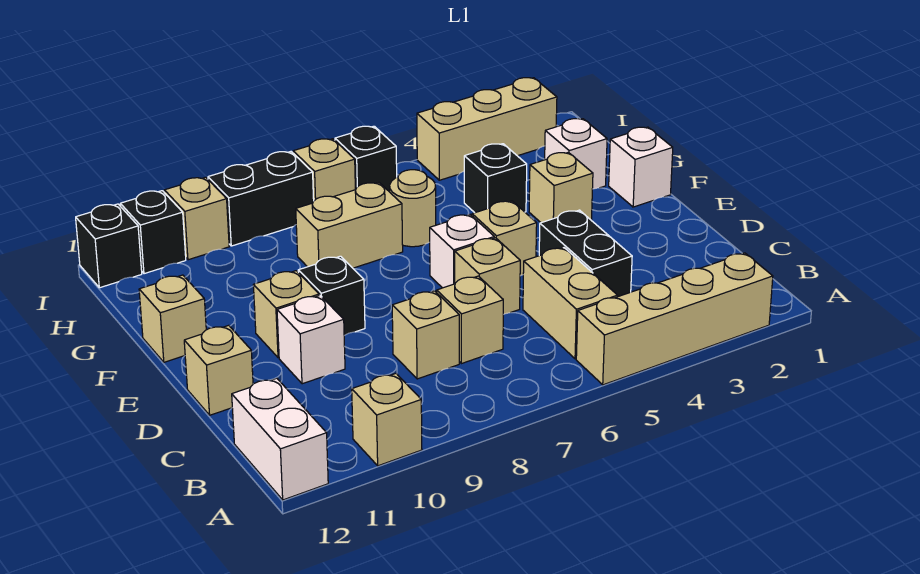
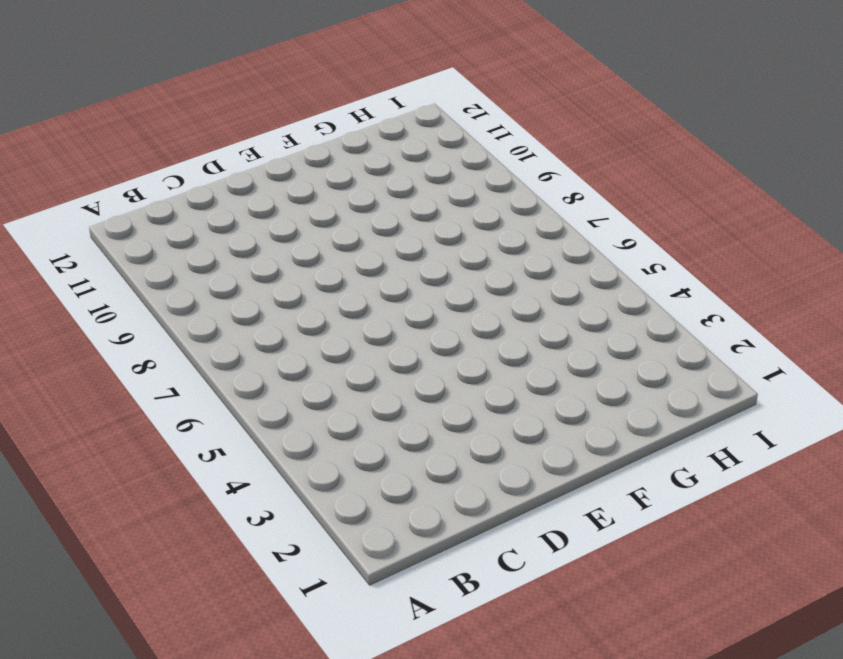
none -> tan 1x4 brick [576,253,773,385]
none -> tan 1x1 brick [352,374,422,466]
none -> white 1x2 brick [232,378,328,500]

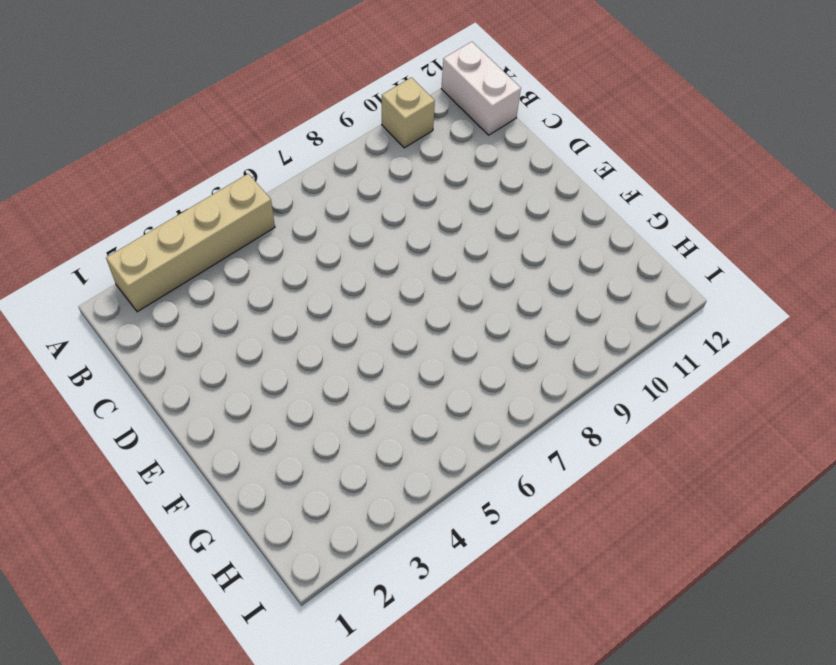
none -> tan 1x2 brick [523,248,618,359]
none -> black 1x2 brick [539,210,632,297]
none -> tan 1x1 brick [437,276,503,364]

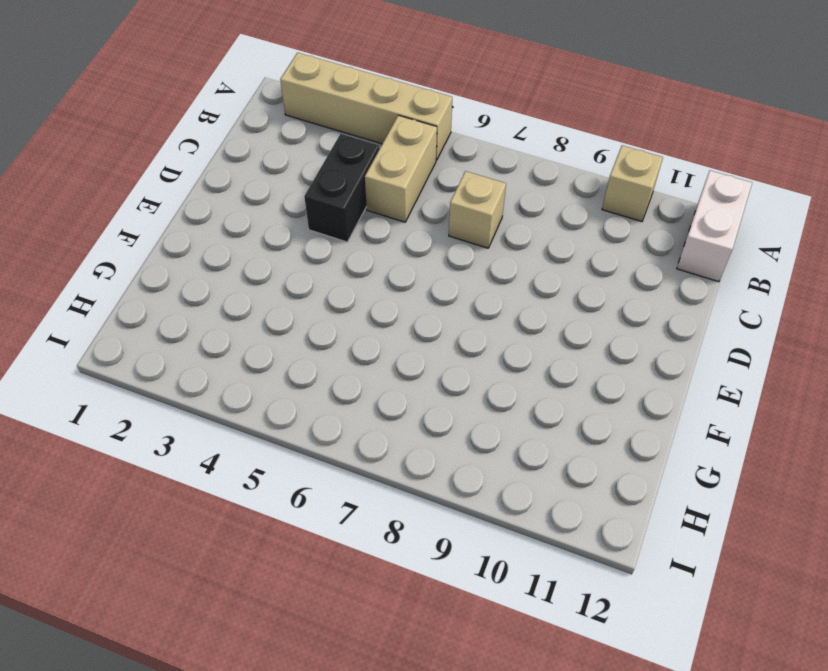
none -> tan 1x1 brick [392,291,459,379]
none -> tan 1x1 brick [455,238,520,315]
none -> white 1x1 brick [277,295,345,384]

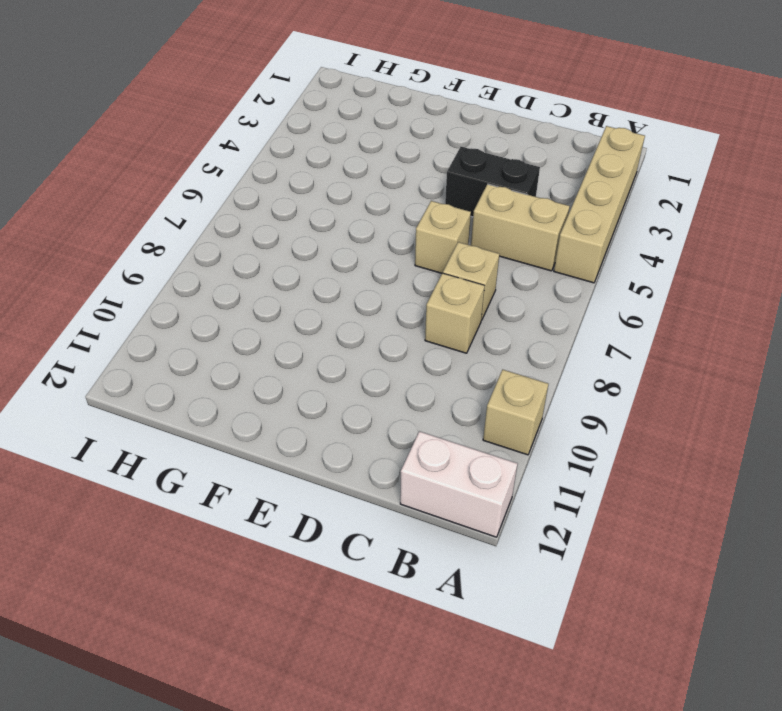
none -> white 1x1 brick [277,295,345,384]
none -> tan 1x1 brick [184,325,253,415]
none -> tan 1x1 brick [472,201,537,276]

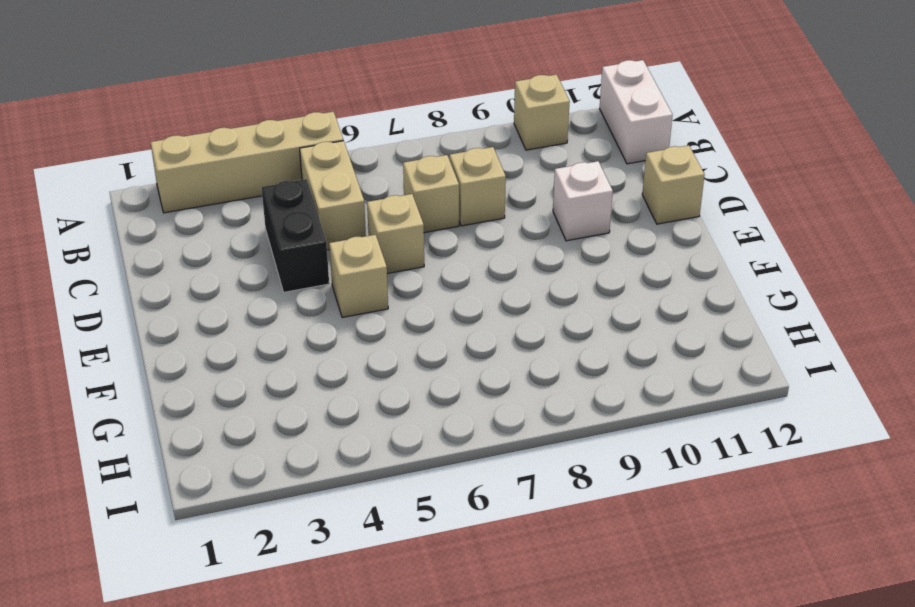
none -> white 1x1 brick [430,215,494,288]
none -> black 1x1 brick [298,256,365,336]
none -> tan 1x1 brick [253,271,319,358]

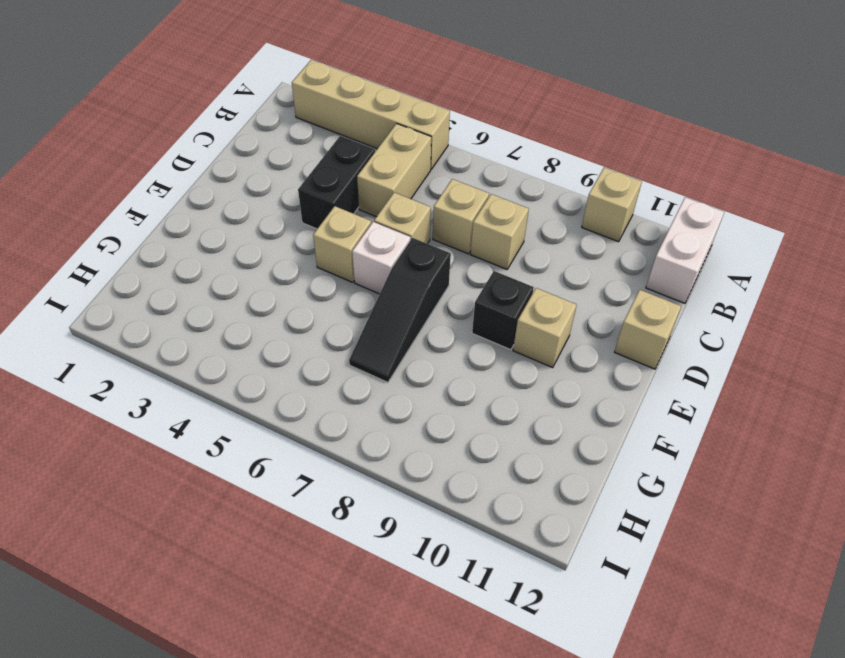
black 1x3 slope [349,238,451,382] -> tan 1x2 brick [296,183,403,268]
none -> white 1x1 brick [277,295,345,384]
none -> white 1x1 brick [609,127,673,207]
none -> tan 1x1 brick [529,152,593,223]

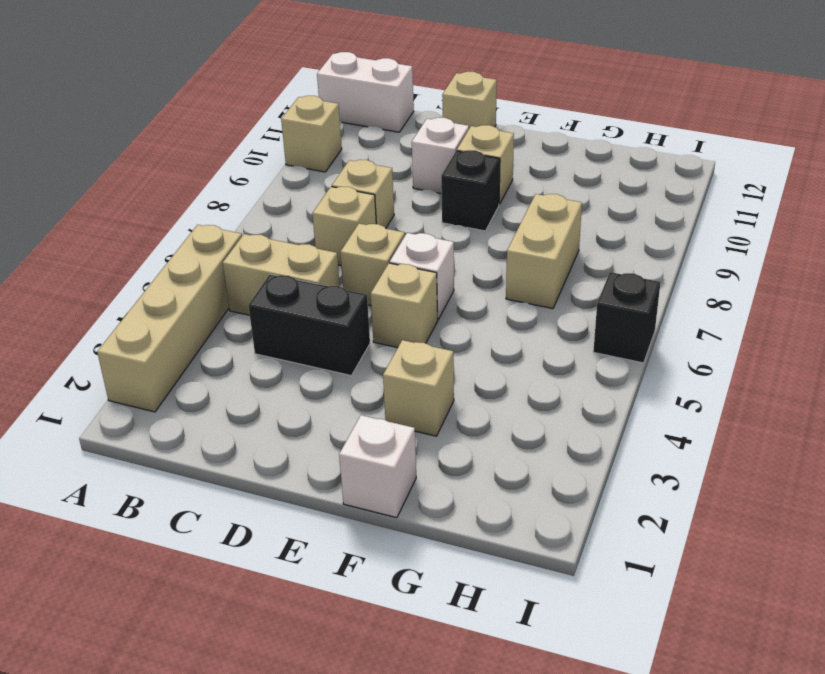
none -> tan 1x1 brick [139,275,206,362]
none -> white 1x1 brick [545,119,607,189]
none -> black 1x1 brick [464,144,527,213]

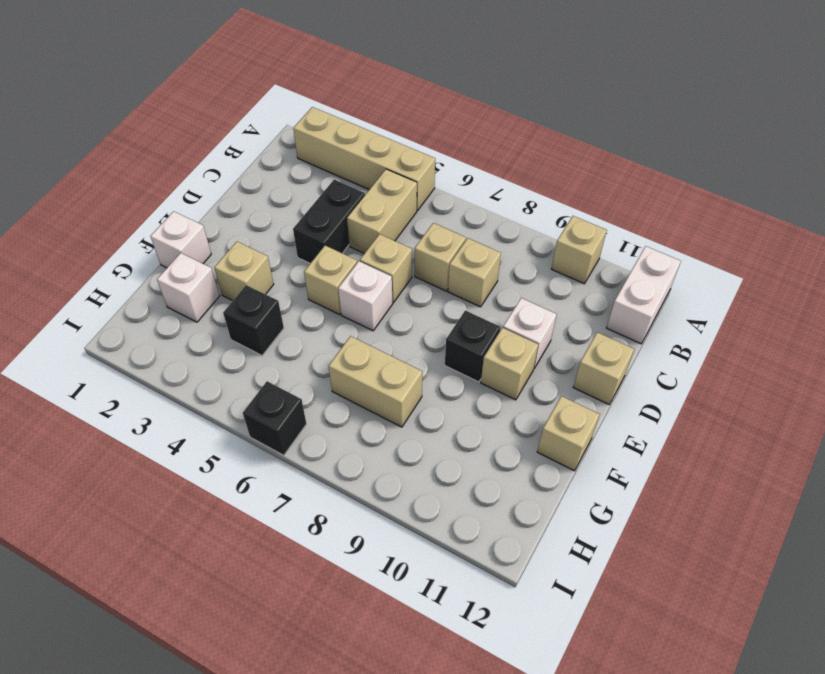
none -> tan 1x1 round brick [390,170,436,247]
none -> tan 1x3 brick [417,78,557,180]
none -> tan 1x1 brick [293,139,355,201]

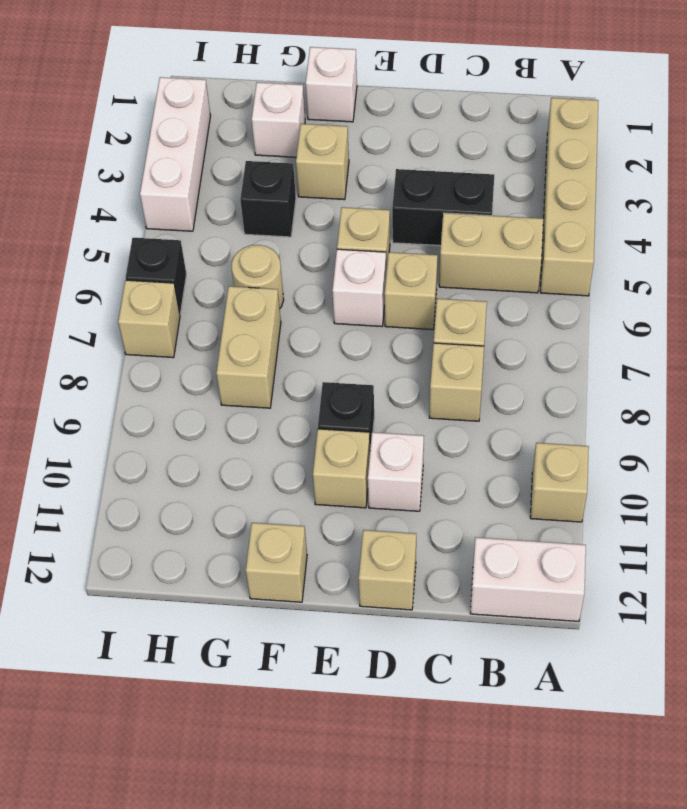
white 1x3 brick [140,77,210,231] -> tan 1x3 brick [417,78,557,180]
none -> black 1x2 brick [208,152,314,246]
none -> tan 1x1 brick [164,177,229,260]
none -> black 1x1 brick [120,191,186,274]

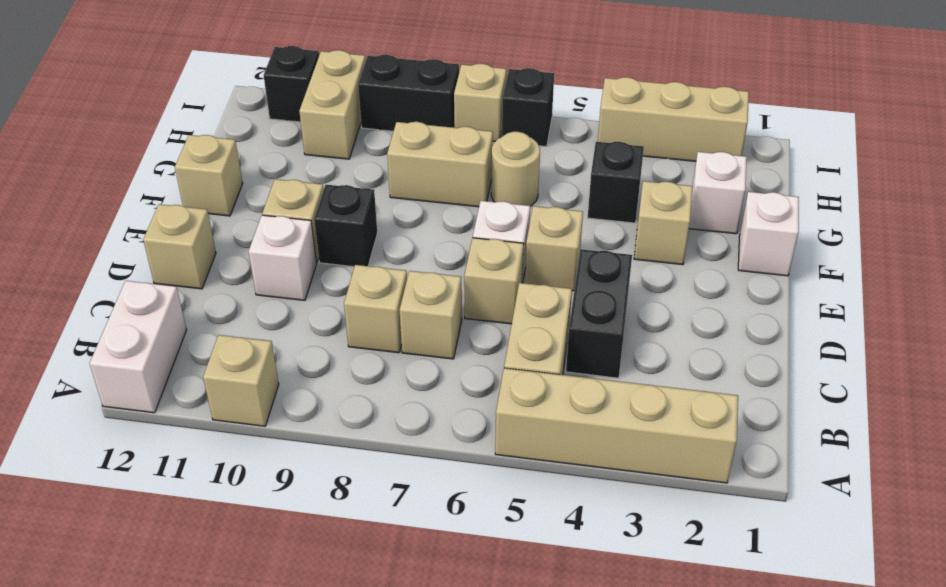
tan 1x2 brick [299,50,366,159] -> tan 1x1 brick [164,177,229,260]
none -> black 1x1 brick [76,204,142,288]

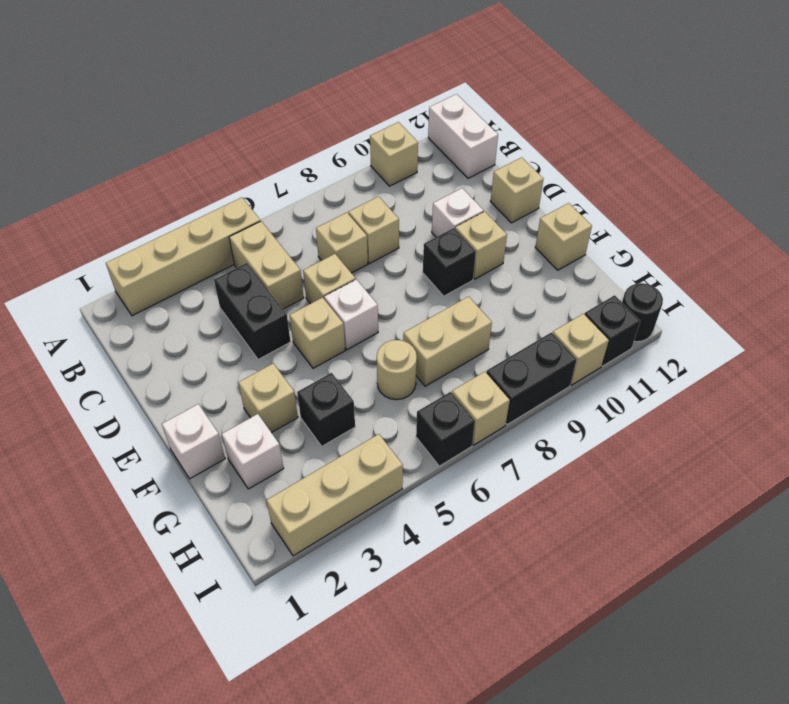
black 1x1 round brick [622,283,663,342] -> black 1x1 brick [76,204,142,288]

